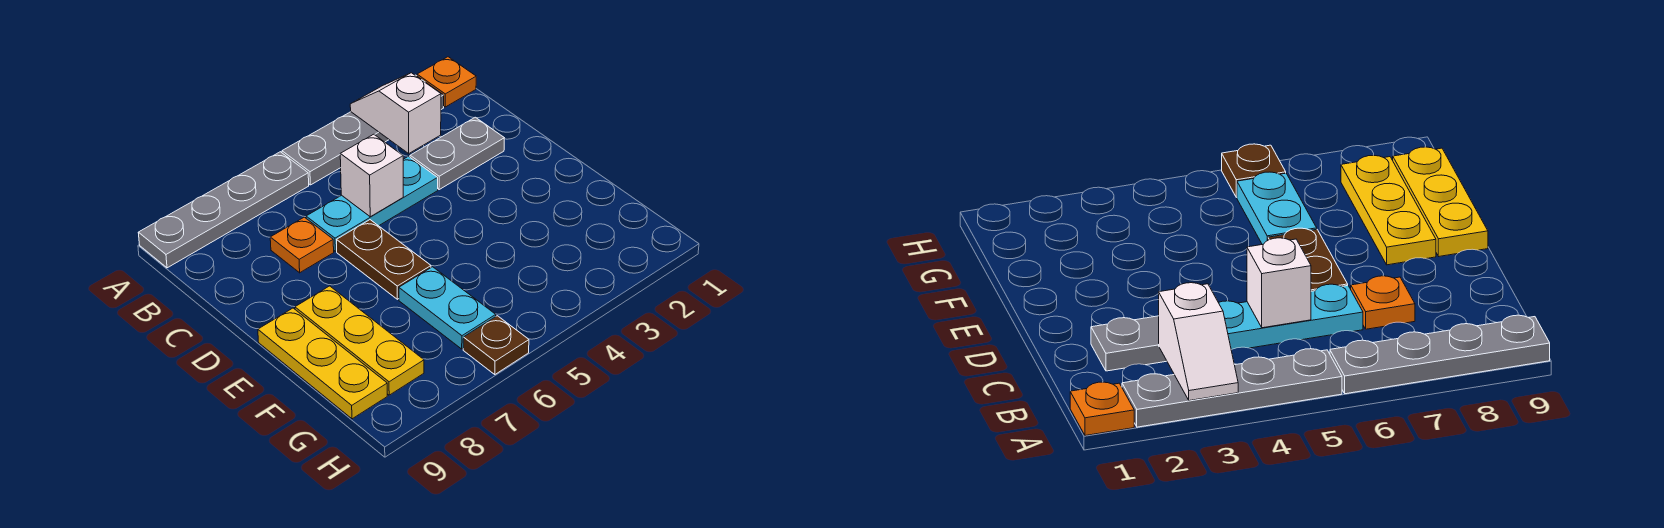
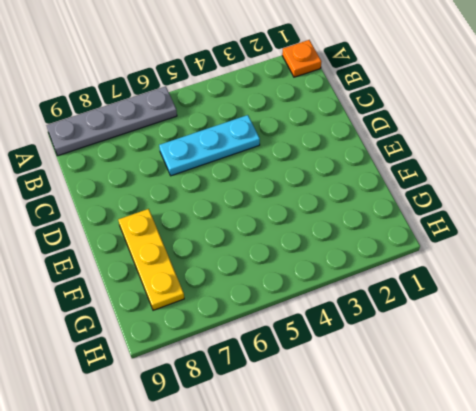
none -> grey 1x4 plate [282,75,444,185]
none -> grey 1x2 plate [410,117,504,190]
none -> orange 1x1 plate [270,217,334,273]

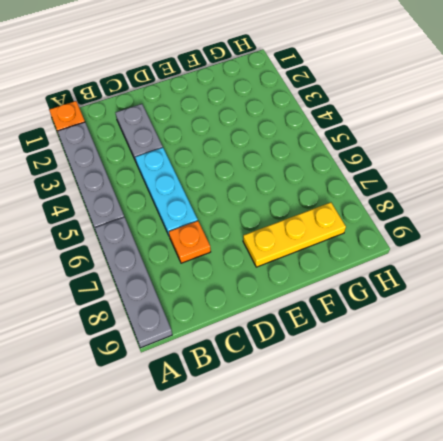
none -> brown 1x2 plate [337,220,431,299]
none -> yellow 1x3 plate [258,308,387,419]
none -> cyan 1x2 plate [399,267,496,349]

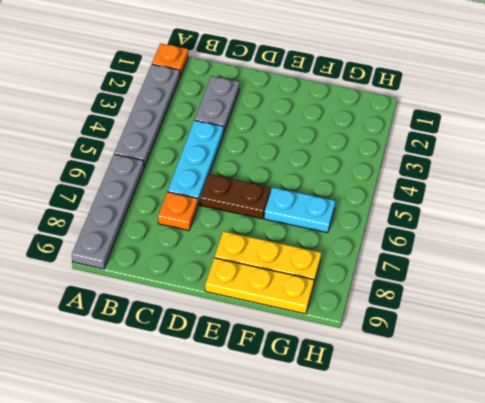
none -> brown 1x1 plate [463,316,529,374]
none -> white 1x2 slope [350,73,441,153]
none -> white 1x1 brick [340,134,403,217]

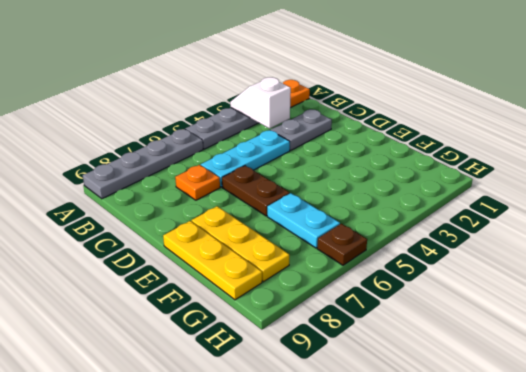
none -> white 1x1 brick [340,134,403,217]

